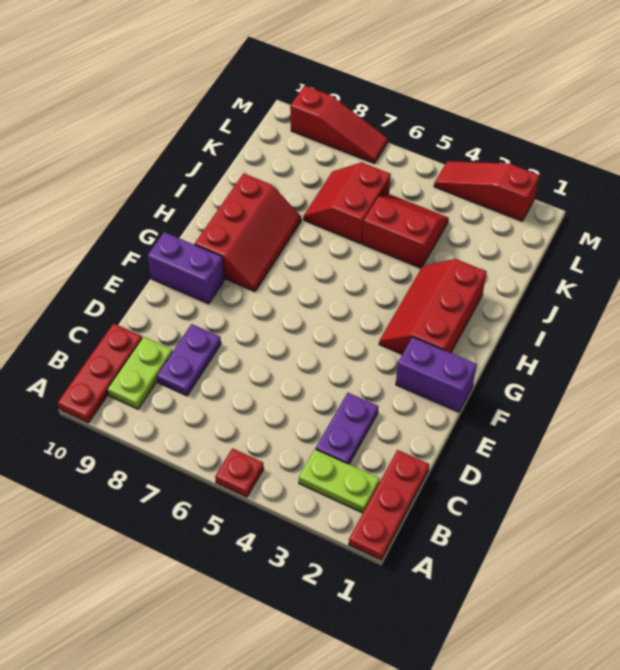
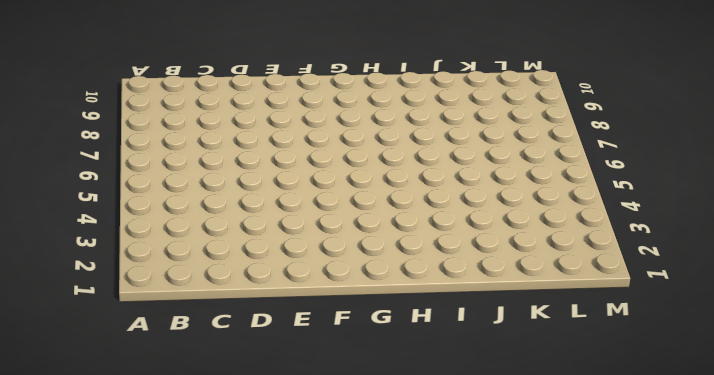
none -> red 1x3 plate [349,450,429,560]
none -> red 1x1 plate [215,448,264,497]
none -> red 1x3 plate [58,323,142,423]

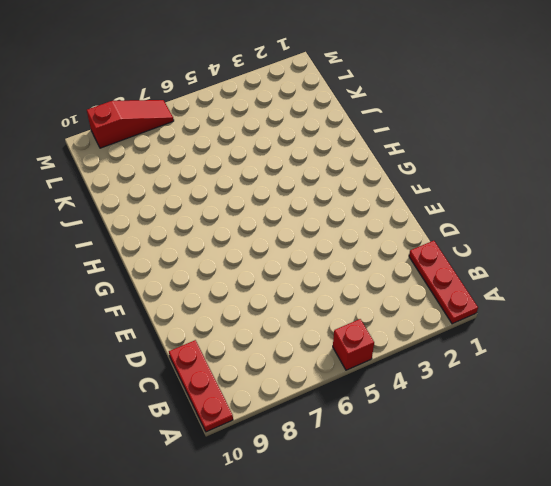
red 1x1 brick [333,319,374,370] -> red 1x1 plate [215,448,264,497]
none -> lime 1x2 plate [299,449,380,513]
none -> lime 1x2 plate [108,337,173,409]
none -> purple 1x2 plate [316,393,378,464]

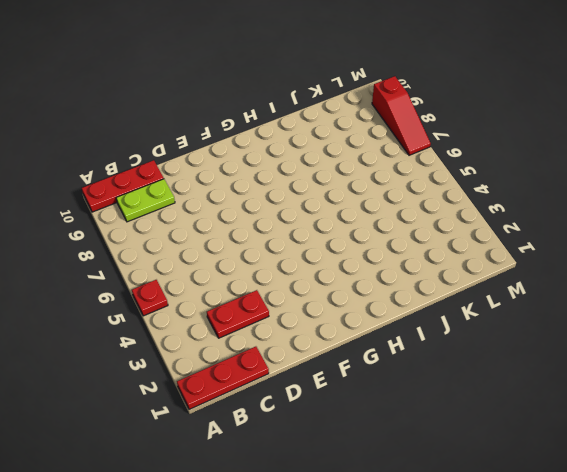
red 1x2 plate [207,290,269,338] -> purple 1x2 plate [316,393,378,464]
none -> lime 1x2 plate [299,449,380,513]
none -> purple 1x2 plate [157,324,221,396]
none -> purple 1x2 brick [396,337,477,412]

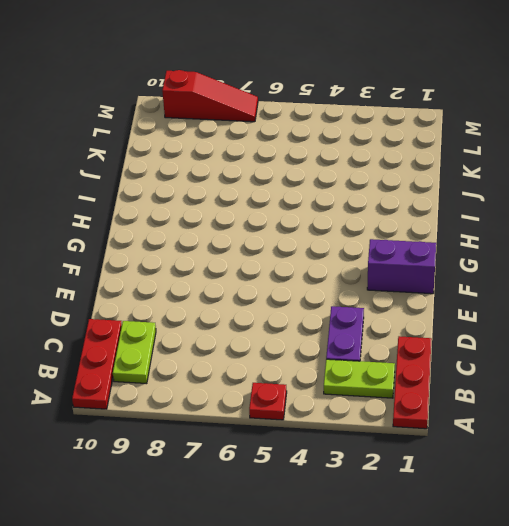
none -> purple 1x2 plate [157,324,221,396]
none -> purple 1x2 brick [148,232,225,304]
none -> red 2x3 slope [379,259,487,354]

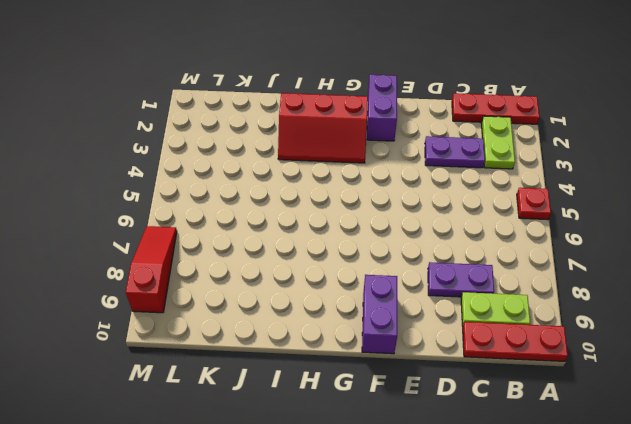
none -> red 2x3 slope [195,173,301,292]
none -> red 2x2 slope [362,195,449,268]
none -> red 2x2 slope [303,162,391,244]

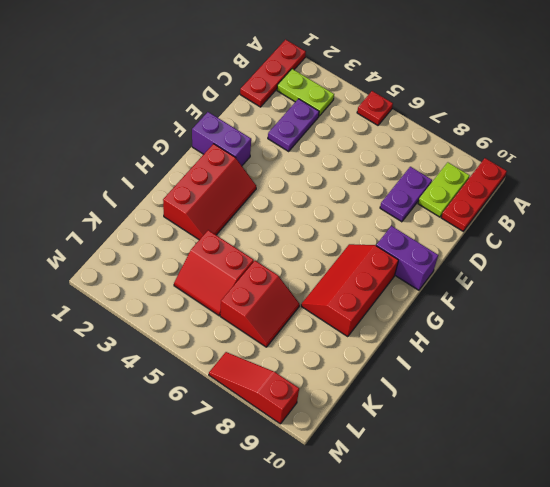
none -> red 1x3 slope [434,161,539,221]

